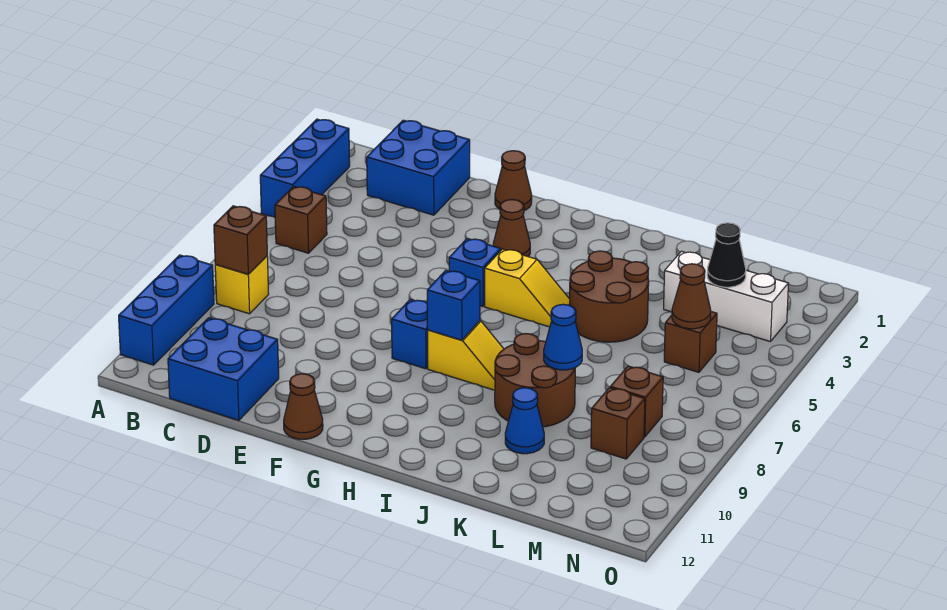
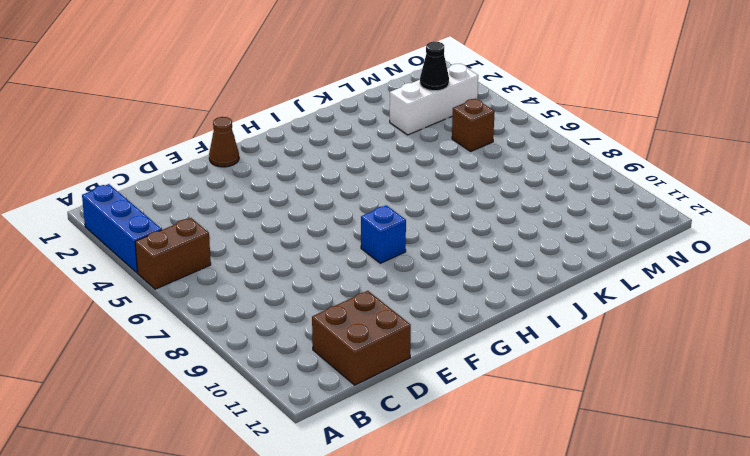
brown 1x2 brick [135,218,211,289] -> brown 1x1 brick [275,186,327,253]
brown 2x2 brick [312,291,411,385] -> blue 2x2 brick [168,318,279,420]
none -> blue 1x3 brick [119,255,214,365]
none -> yellow 1x1 brick [215,256,269,314]
none -> blue 2x2 brick [367,120,470,215]

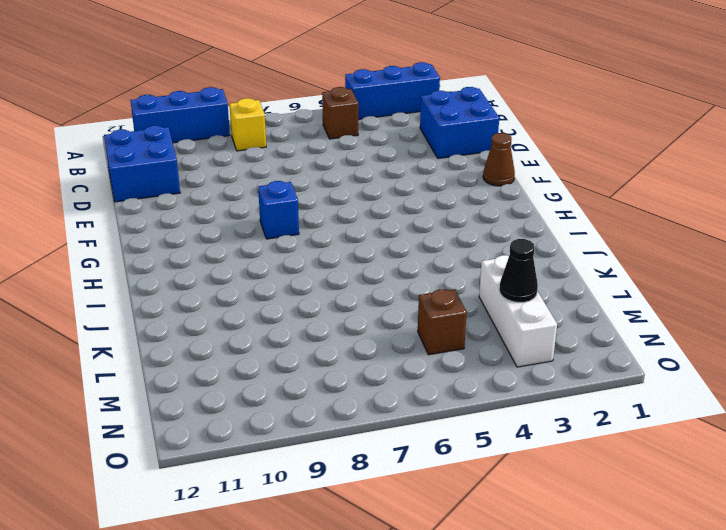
none -> brown 1x1 cone [284,374,323,439]
none -> brown 1x1 cone [493,200,530,257]
none -> blue 1x1 brick [449,238,501,307]

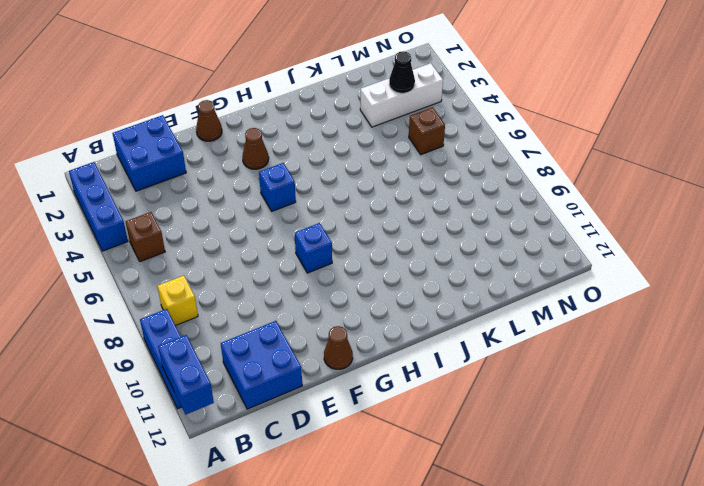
blue 1x2 brick [158,335,214,415] -> none
none -> yellow 1x2 slope [485,249,570,327]
none -> yellow 1x2 slope [428,321,503,390]
none -> brown 2x2 round brick [570,251,649,342]

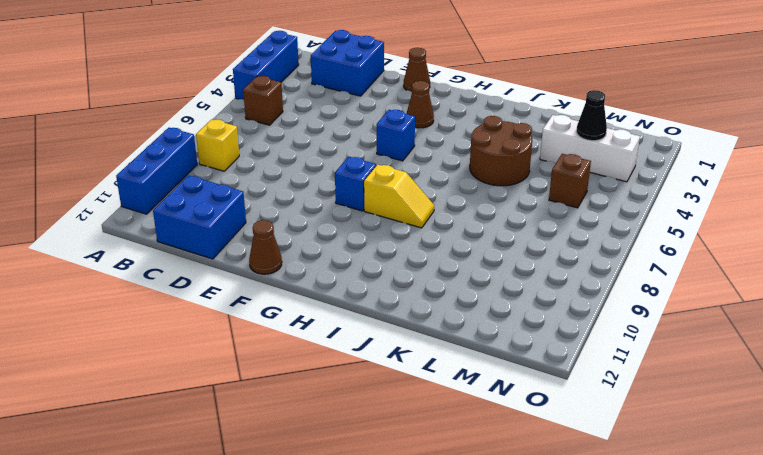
none -> yellow 1x2 slope [485,249,570,327]
none -> brown 2x2 round brick [495,334,575,427]
none -> blue 1x1 cone [505,388,544,454]

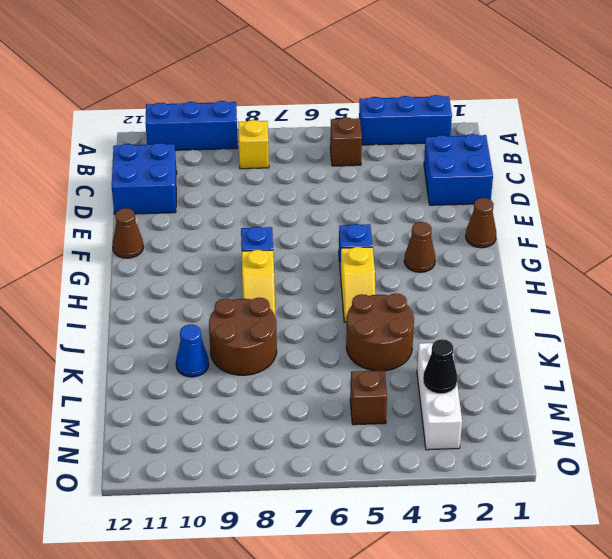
none -> brown 1x1 brick [610,366,663,437]
none -> brown 1x1 brick [591,388,645,459]
none -> brown 1x1 brick [214,206,267,274]

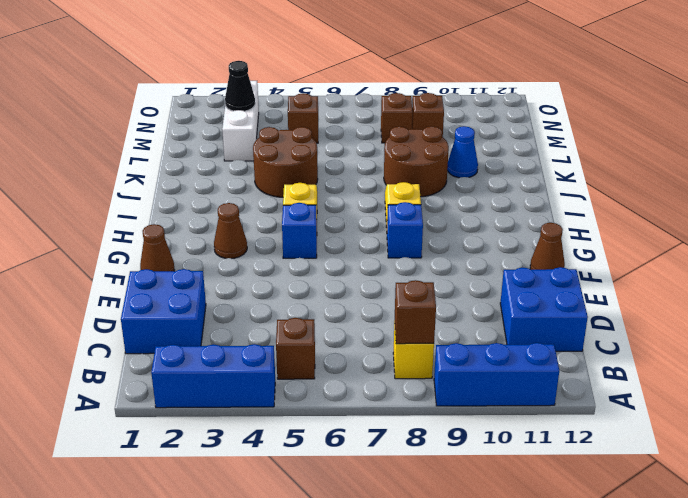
none -> blue 1x1 brick [427,270,480,340]
none -> blue 1x1 cone [544,304,582,370]
none -> brown 1x1 cone [672,264,711,329]

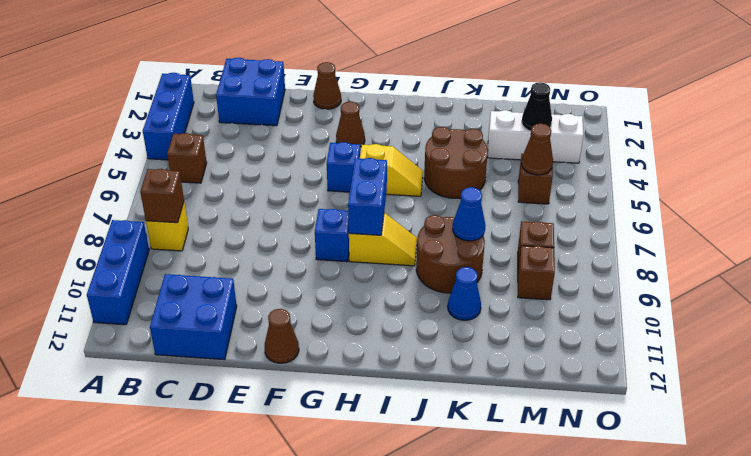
blue 1x2 brick [348,158,387,235] -> blue 1x1 brick [427,270,480,340]

